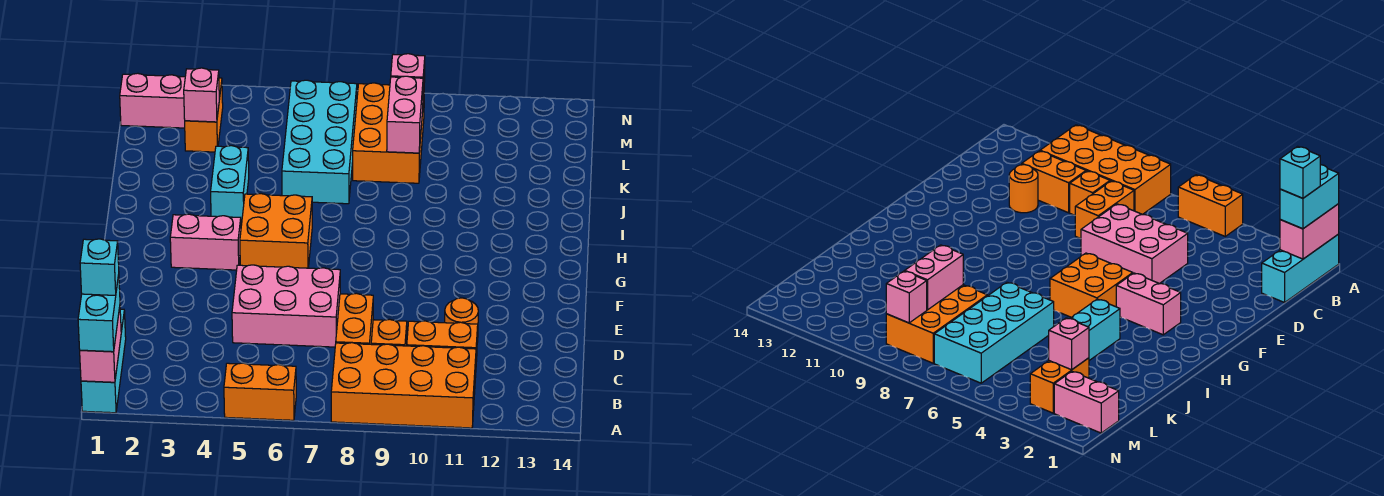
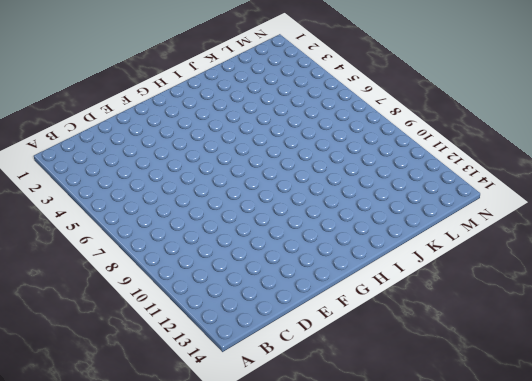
none -> cyan 1x3 brick [81,309,126,413]
none -> orange 1x2 brick [224,363,296,420]
none -> orange 2x4 brick [331,343,476,428]

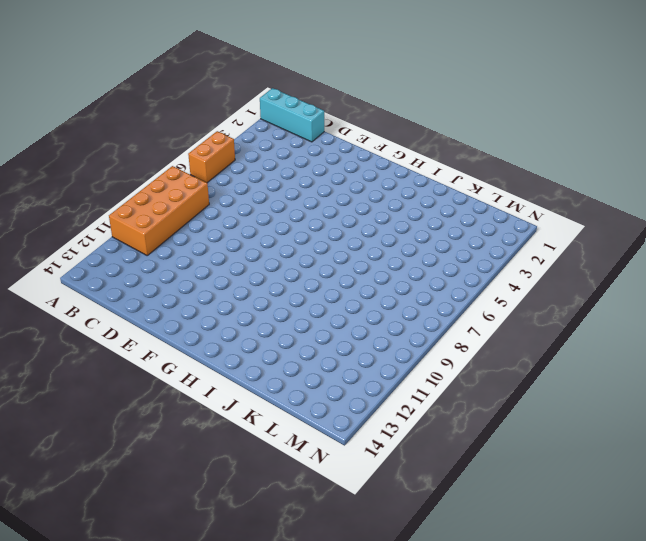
none -> orange 1x2 brick [336,293,373,344]
none -> orange 1x1 brick [371,319,407,346]
none -> orange 1x2 brick [407,321,478,377]

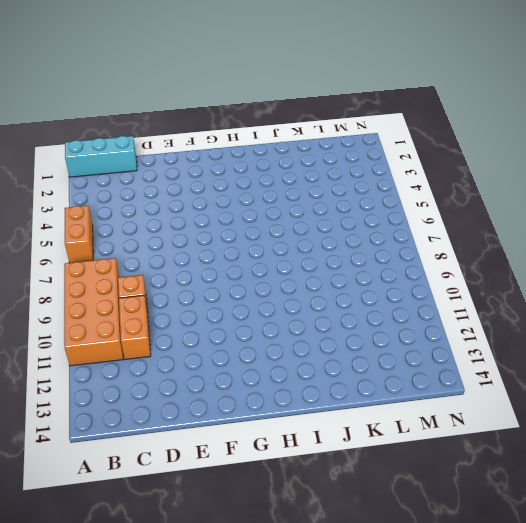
none -> orange 1x2 brick [336,293,373,344]
none -> pink 2x3 brick [232,265,340,347]
none -> orange 1x1 round brick [445,298,478,342]

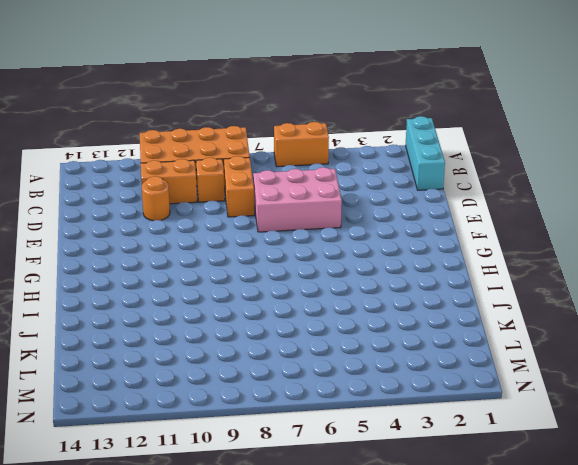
none -> pink 1x2 brick [170,214,241,270]
none -> orange 2x2 brick [240,194,312,268]
none -> cyan 1x2 brick [211,146,249,223]

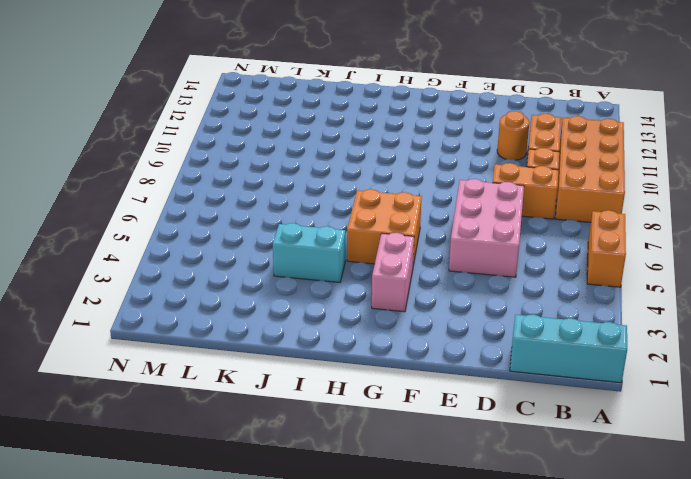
none -> cyan 2x4 brick [282,80,357,204]
none -> orange 2x3 brick [353,83,424,183]
none -> orange 1x2 brick [185,78,223,152]

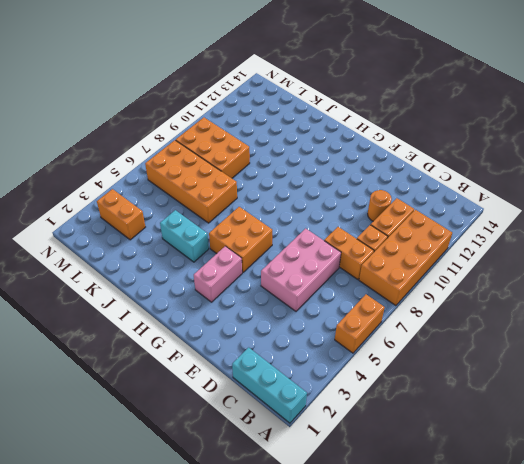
orange 2x4 brick [145,140,237,223] -> cyan 2x4 brick [282,80,357,204]
none -> pink 1x2 brick [120,73,185,128]
none -> pink 1x2 brick [80,307,121,382]
none -> pink 1x2 brick [387,76,423,153]

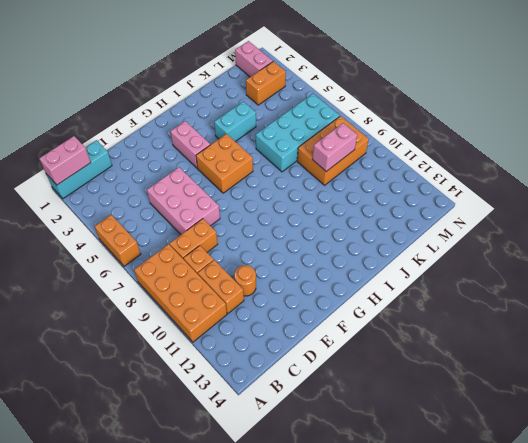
none -> pink 1x1 brick [184,68,219,122]
none -> pink 1x1 brick [391,54,425,99]
none -> cyan 1x2 brick [78,275,120,352]

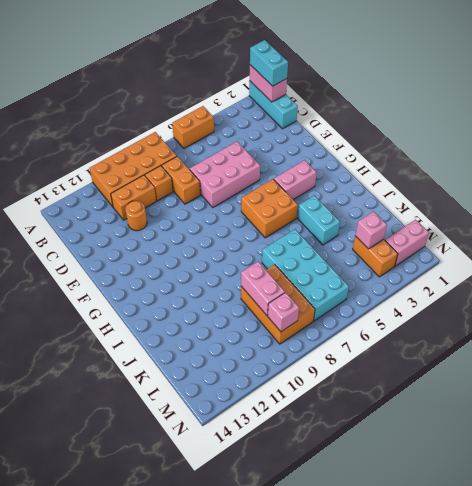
none -> cyan 1x1 brick [80,239,119,295]

